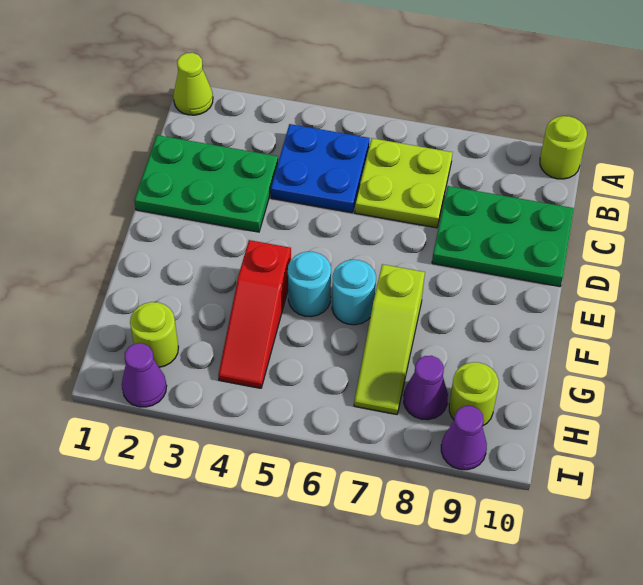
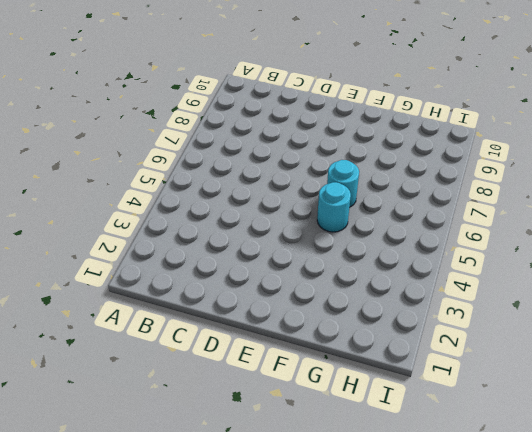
none -> lime 1x1 cone [173,53,213,115]
none -> lime 1x1 round brick [540,116,587,179]
none -> blue 2x2 plate [271,124,369,213]

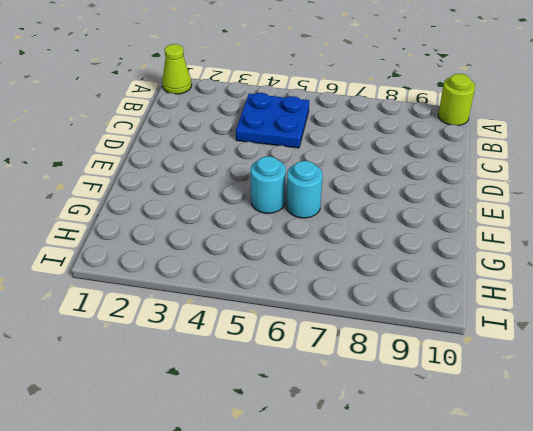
none -> lime 2x2 plate [355,138,453,228]
none -> green 2x3 plate [134,135,278,232]
none -> green 2x3 plate [432,186,574,287]

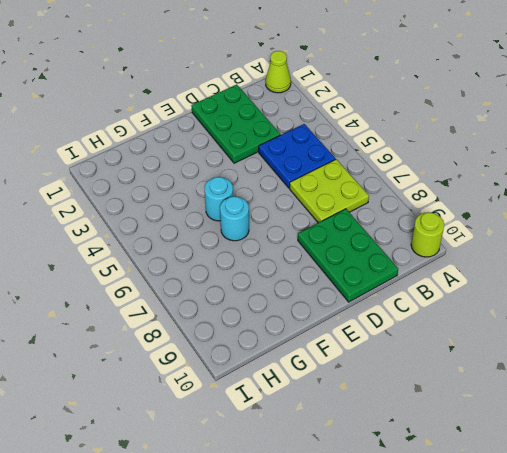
none -> red 1x3 slope [218,240,291,388]
none -> lime 1x3 slope [354,264,425,414]
none -> lime 1x1 round brick [130,302,178,367]

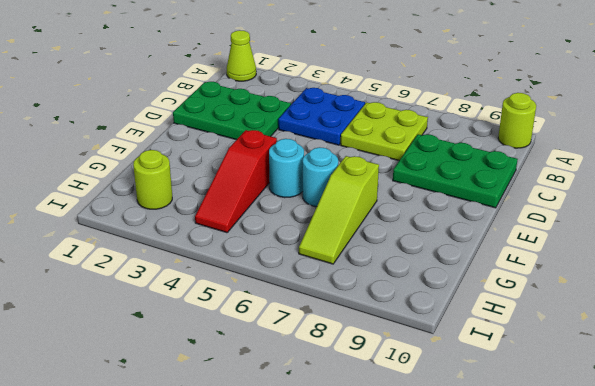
none -> purple 1x1 cone [404,356,448,420]
none -> lime 1x1 round brick [449,362,499,426]
none -> purple 1x1 cone [122,343,167,407]

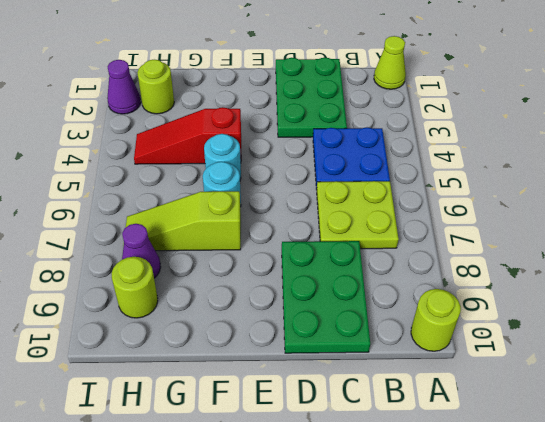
none -> purple 1x1 cone [441,406,487,470]

